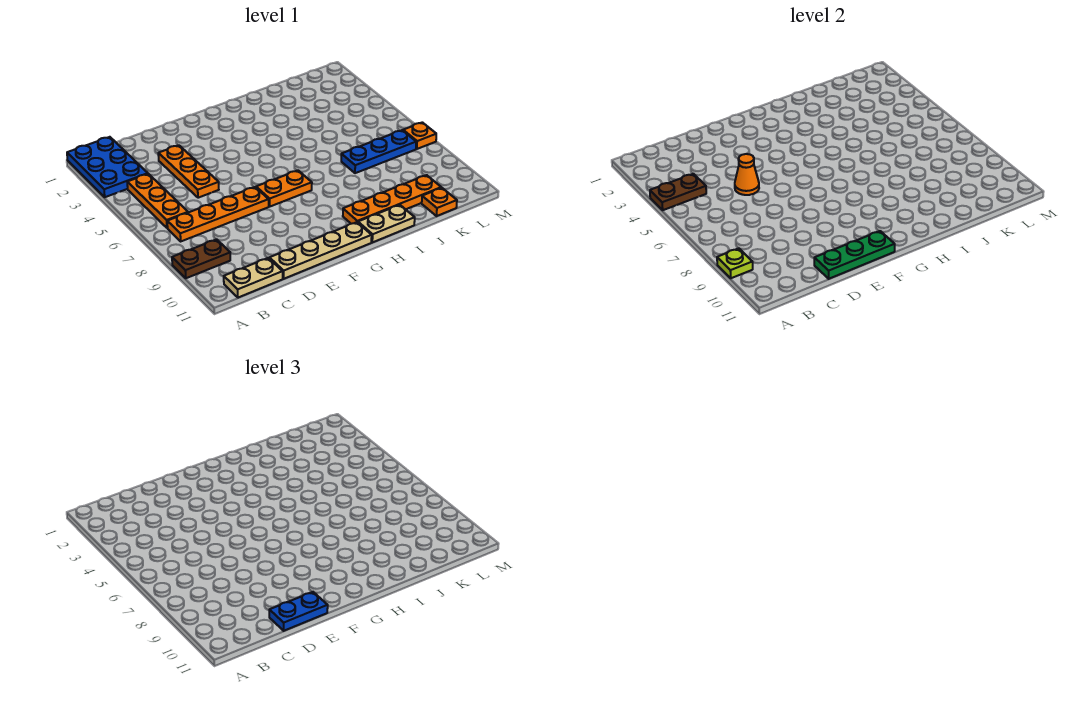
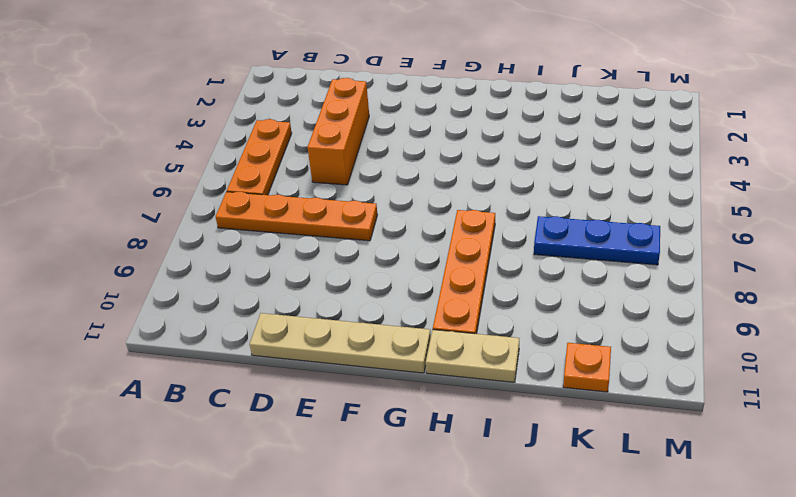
orange 1x3 brick [307,78,369,185] -> orange 1x3 plate [158,145,219,198]
orange 1x4 plate [433,210,495,334] -> orange 1x4 plate turned to [343,175,441,224]
none -> blue 2x3 plate [67,137,148,197]
none -> brown 1x2 plate [172,239,230,278]
none -> tan 1x2 plate [224,258,283,298]

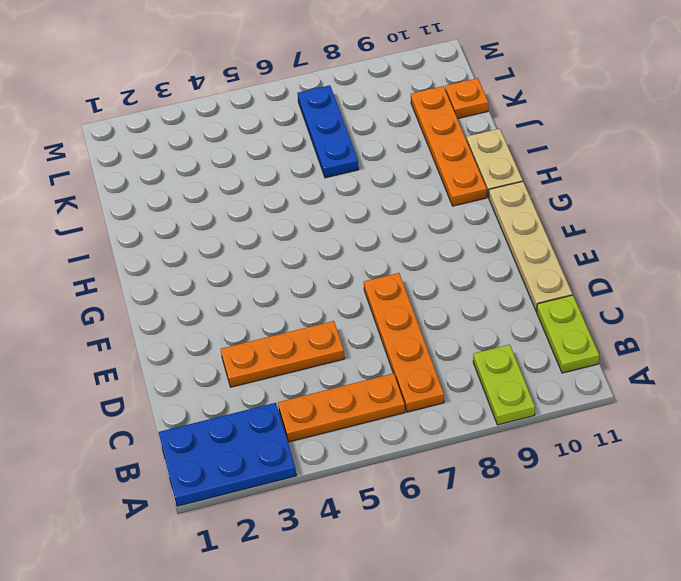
lime 1x2 plate [473,344,535,425] -> brown 1x2 plate [172,239,230,278]
lime 1x2 plate [537,295,599,373] -> tan 1x2 plate [224,258,283,298]
none -> orange 1x2 plate [256,170,312,206]
none -> orange 1x1 plate [403,122,436,149]
none -> brown 1x2 plate [650,174,706,210]

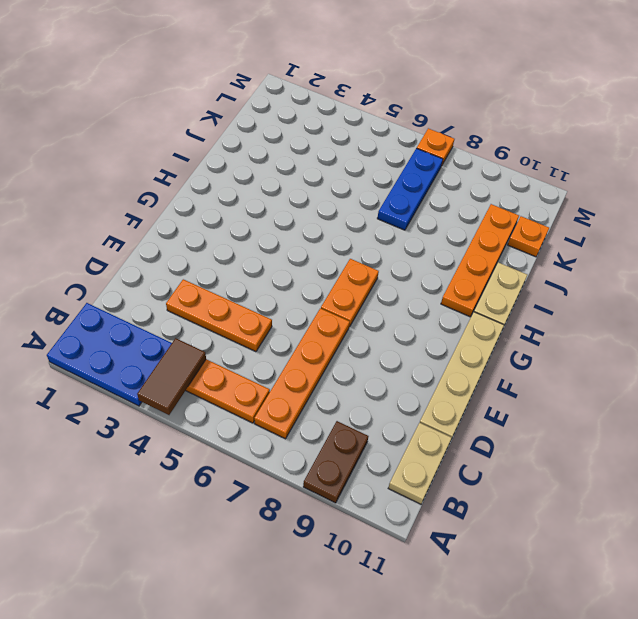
brown 1x2 tile [137,338,206,415] -> brown 1x2 plate [650,174,706,210]
none -> lime 1x1 plate [717,248,753,278]
none -> orange 1x1 cone [735,154,759,195]
none -> green 1x3 plate [814,231,895,279]

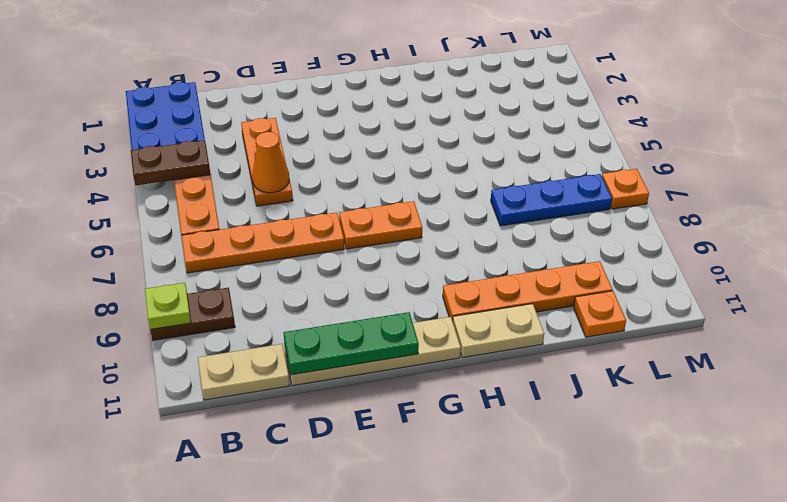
none -> blue 1x2 plate [269,592,328,631]

